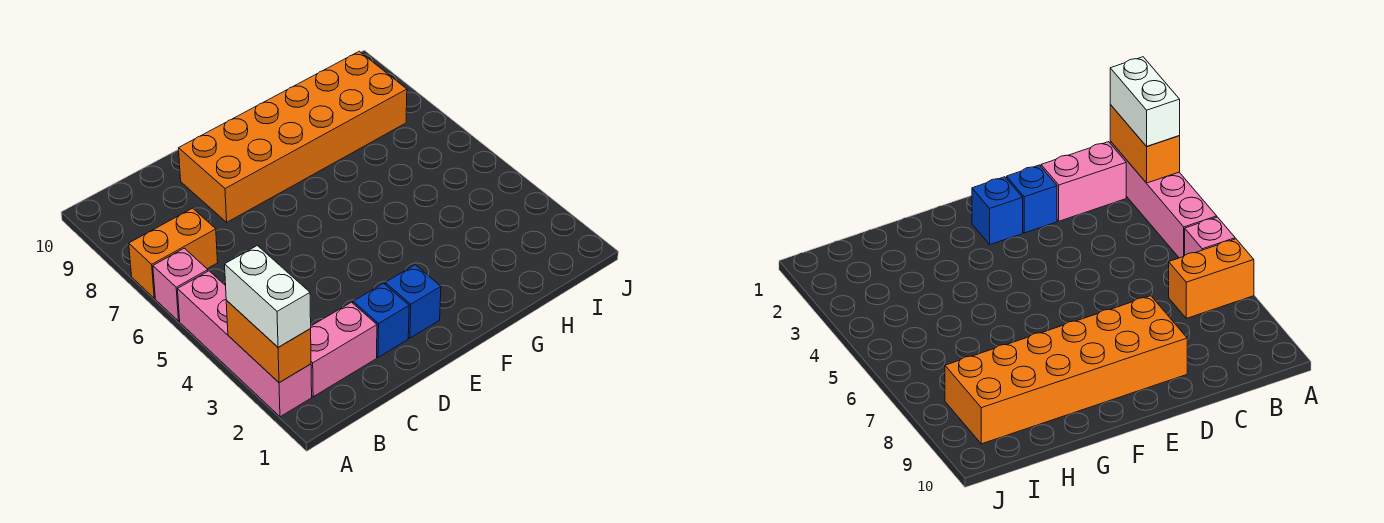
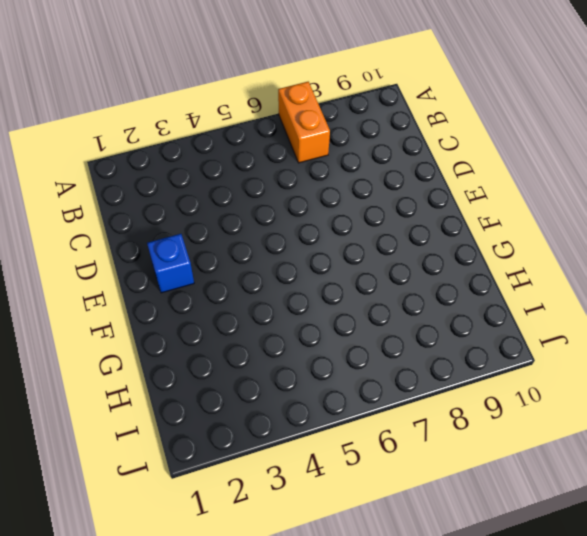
none -> pink 1x4 brick [178,271,312,417]
none -> pink 1x1 brick [153,248,208,321]

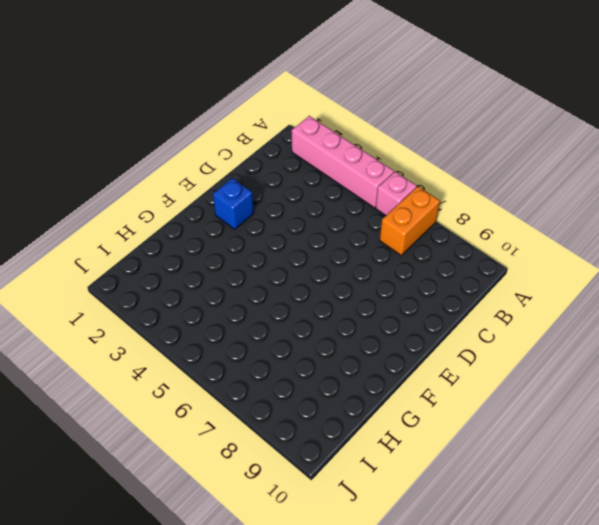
none -> pink 1x2 brick [310,302,377,397]
none -> blue 1x1 brick [353,283,409,357]

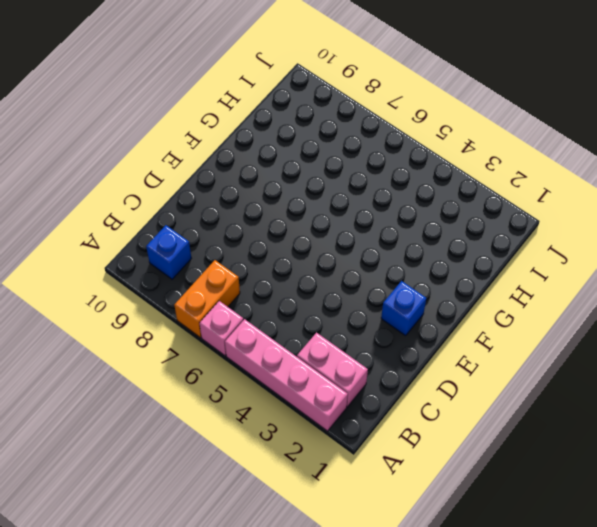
pink 1x2 brick [297,333,368,407] -> pink 1x2 brick turned to [310,302,377,397]
blue 1x1 brick [146,225,191,279] -> blue 1x1 brick moved to [353,283,409,357]
none -> orange 2x6 brick [179,51,407,222]
none -> orange 1x2 brick [226,300,311,383]

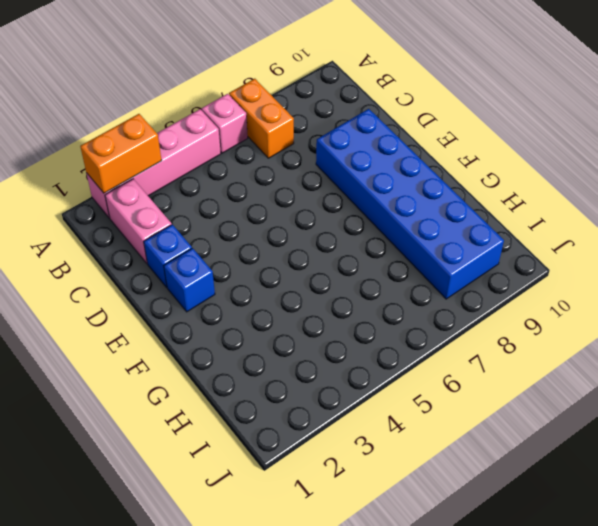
blue 2x6 brick [316,109,504,299] -> orange 2x6 brick [179,51,407,222]
none -> white 1x2 brick [225,246,311,347]

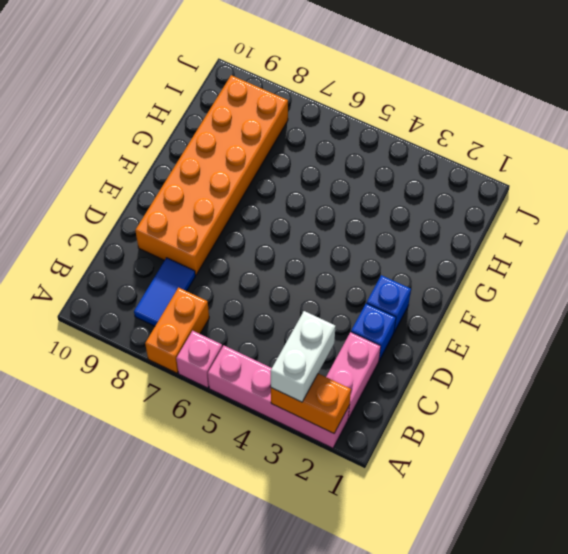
white 1x2 brick [271,311,336,402] -> white 1x2 brick turned to [225,246,311,347]
blue 1x2 tile [134,258,195,326] -> none

